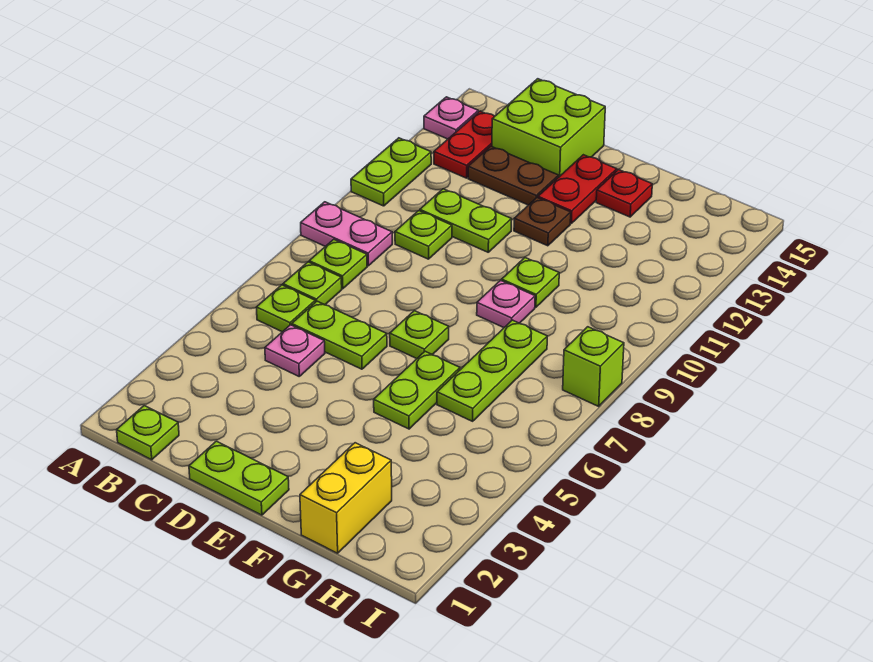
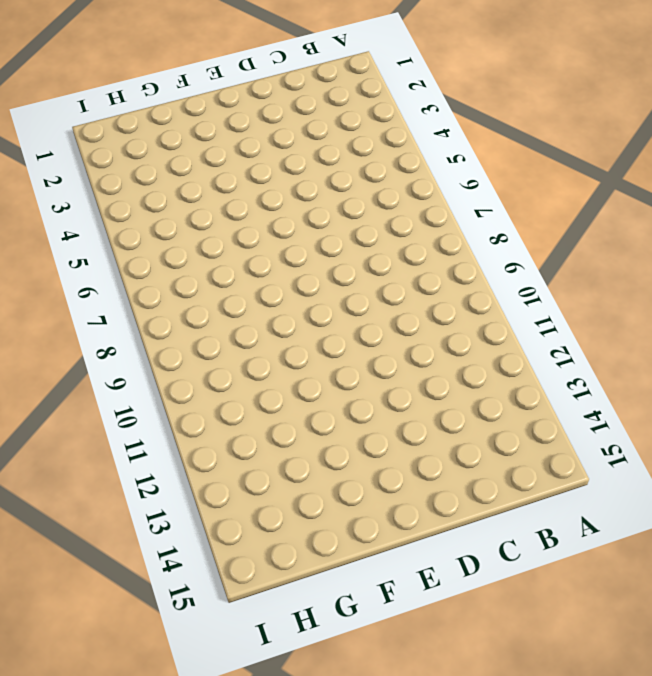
none -> pink 1x2 plate [301,202,392,266]
none -> lime 1x2 plate [351,138,431,206]
none -> pink 1x1 plate [424,97,478,139]

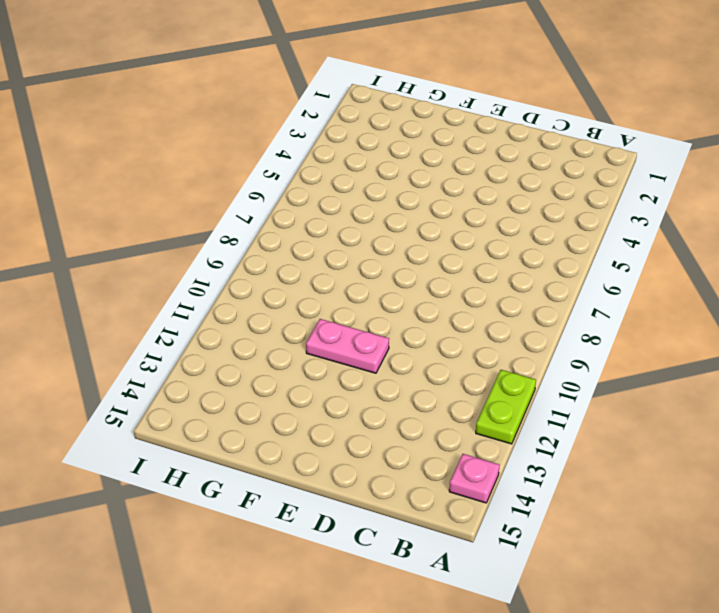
pink 1x2 plate [306,319,389,373] -> pink 1x2 plate moved to [301,202,392,266]
none -> lime 1x1 plate [117,406,179,460]
none -> lime 1x1 plate [256,285,315,332]
none -> lime 1x1 plate [283,262,342,305]

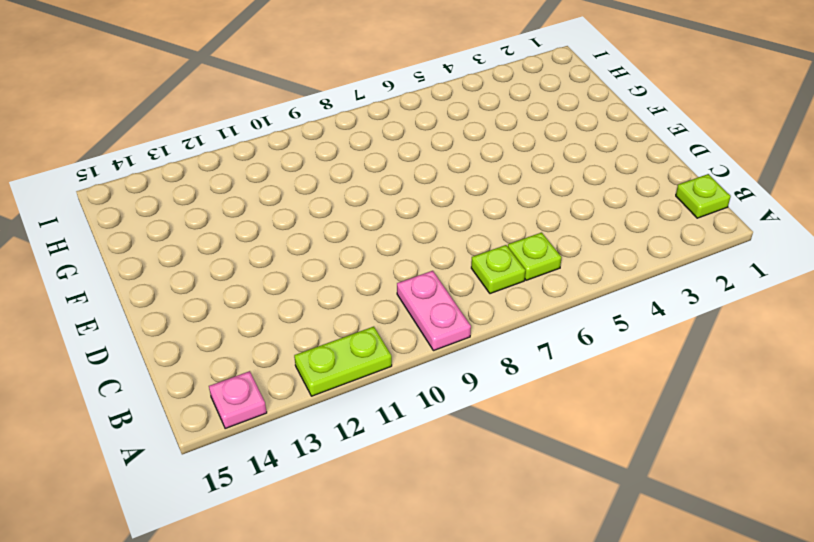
none -> lime 1x1 plate [309,239,367,289]
none -> red 1x2 plate [434,111,495,178]
none -> pink 1x1 plate [265,325,325,376]

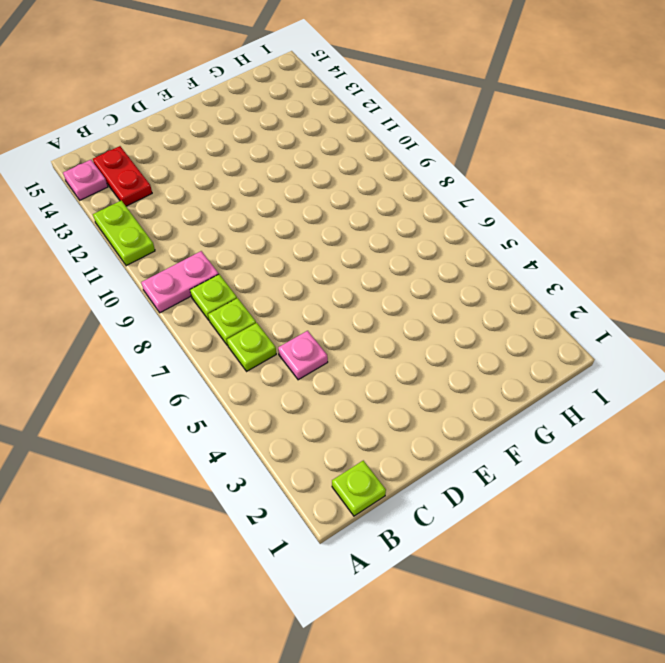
none -> lime 1x2 plate [292,301,387,369]
none -> lime 1x1 plate [395,211,452,259]
none -> lime 1x2 plate [420,189,511,252]

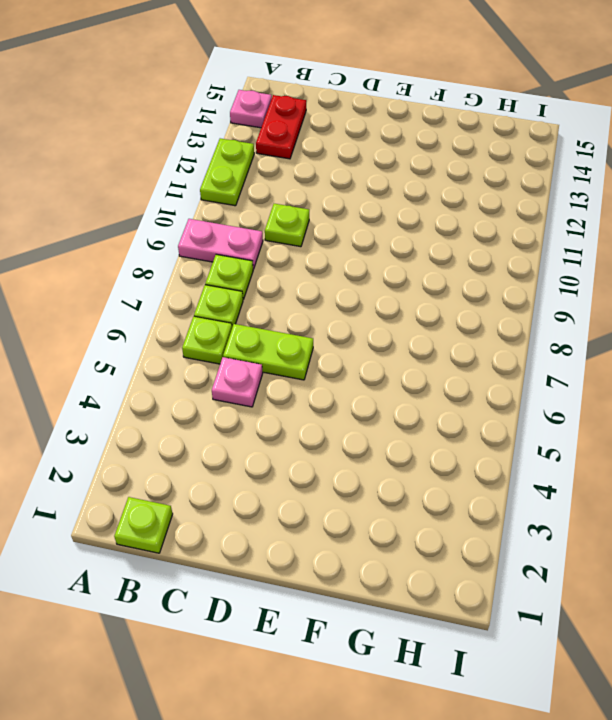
none -> lime 1x2 plate [420,189,511,252]
none -> brown 1x2 plate [468,146,559,205]
none -> lime 2x2 brick [492,79,605,177]

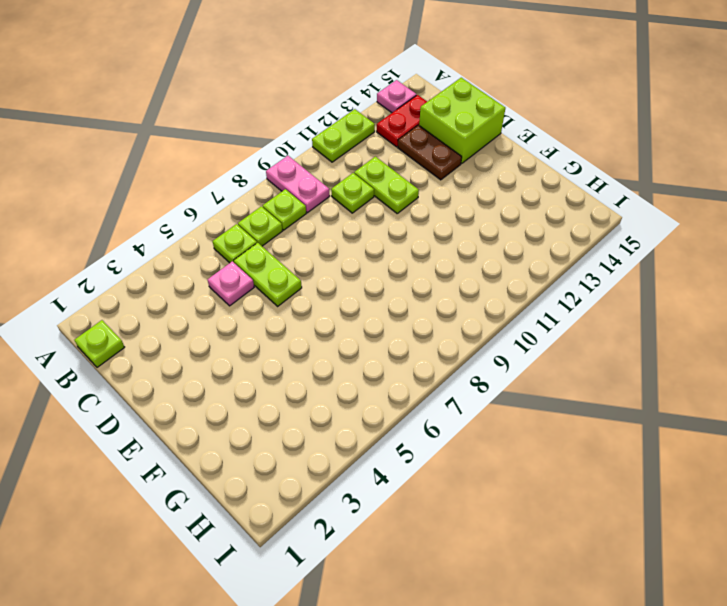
none -> lime 1x2 plate [189,441,289,515]
none -> lime 1x1 plate [390,311,449,359]
none -> brown 1x1 plate [514,198,571,246]

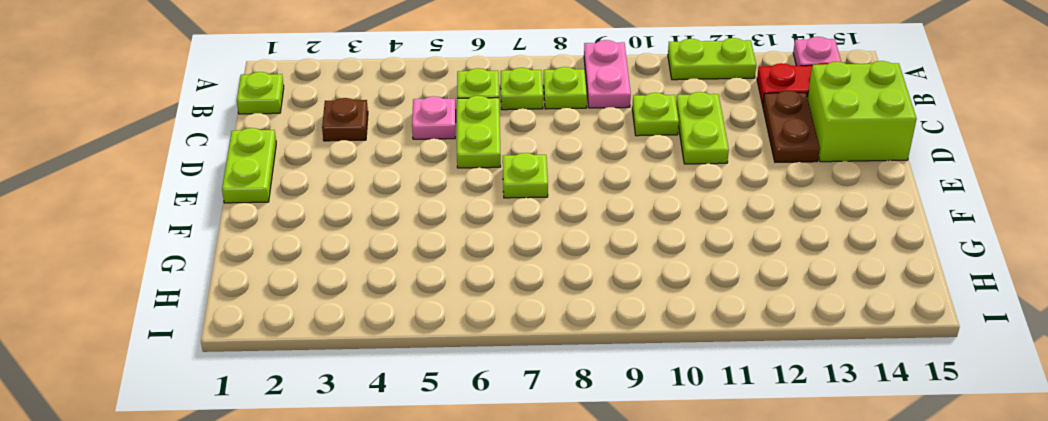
brown 1x1 plate [322,98,368,141] -> brown 1x1 plate moved to [514,198,571,246]
none -> red 1x2 plate [538,155,617,223]
none -> lime 1x2 plate [374,351,460,429]
none -> pink 1x1 plate [477,280,535,327]

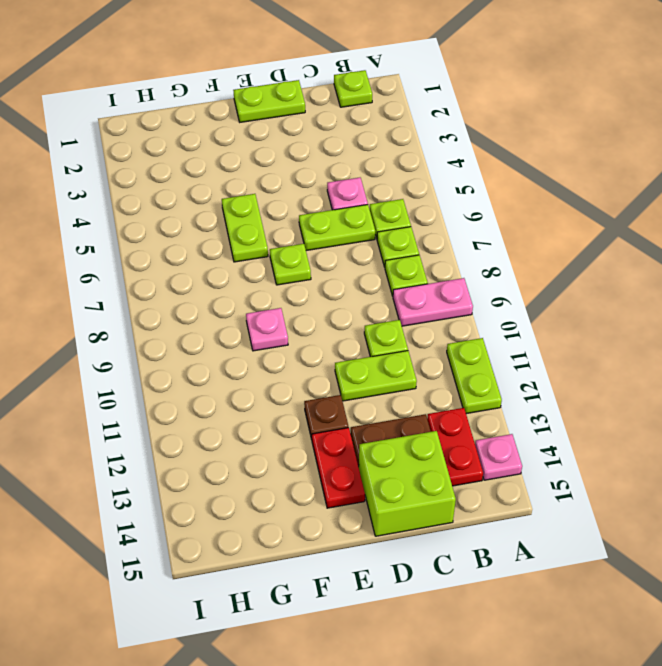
none -> lime 1x1 plate [502,258,559,307]
none -> red 1x1 plate [596,170,652,217]
none -> yellow 1x2 brick [300,443,392,553]

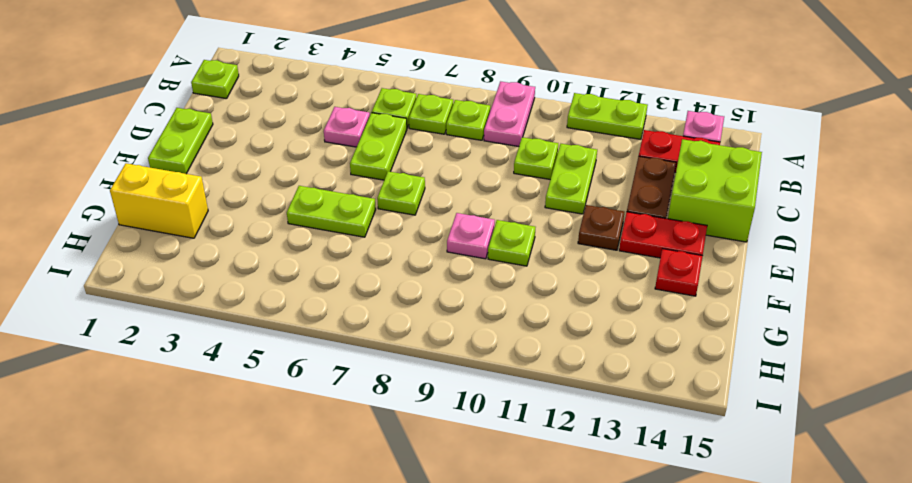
none -> lime 1x3 plate [437,320,547,421]
none -> lime 1x1 brick [563,327,624,406]

